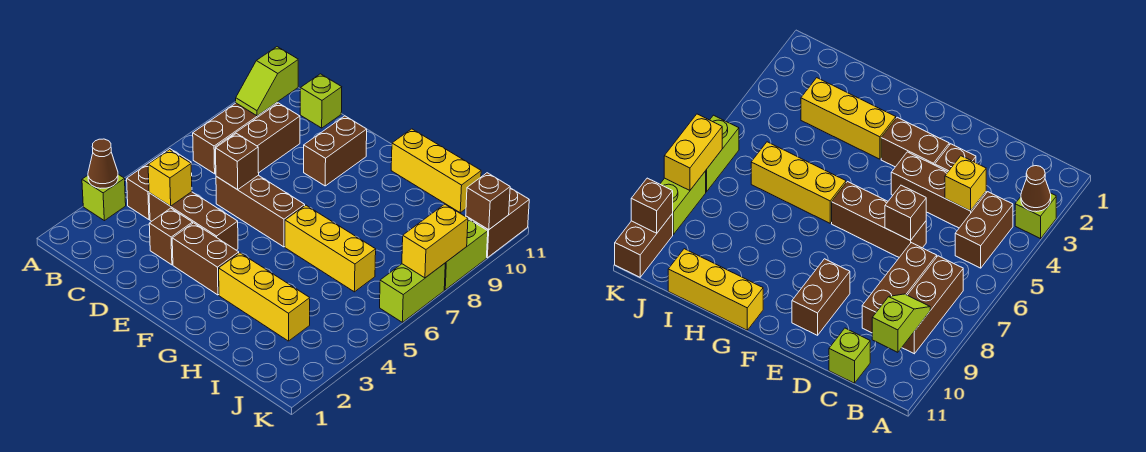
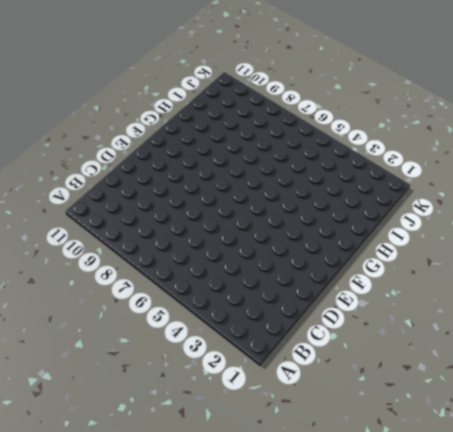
none -> lime 1x1 brick [82,174,126,221]
none -> brown 1x2 brick [127,149,192,220]
none -> brown 1x3 brick [193,103,277,174]

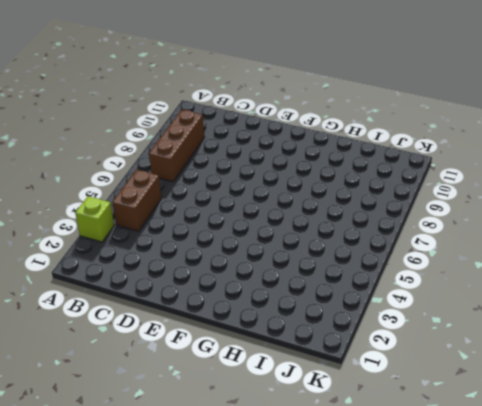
none -> brown 1x3 brick [149,192,238,250]
none -> brown 1x3 brick [215,103,300,173]
none -> lime 1x1 brick [300,74,342,128]

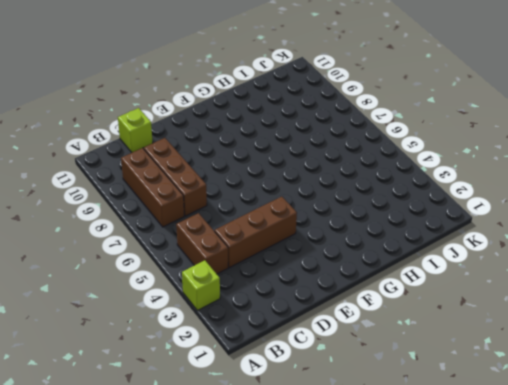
none -> brown 1x1 brick [149,208,193,265]
none -> brown 1x3 brick [216,175,305,247]
none -> brown 1x2 brick [172,223,239,295]

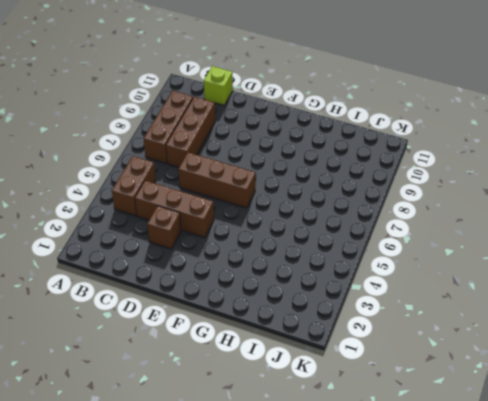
none -> lime 1x1 brick [82,174,126,221]
none -> brown 1x2 brick [172,223,239,295]
none -> brown 1x2 brick [304,116,367,186]

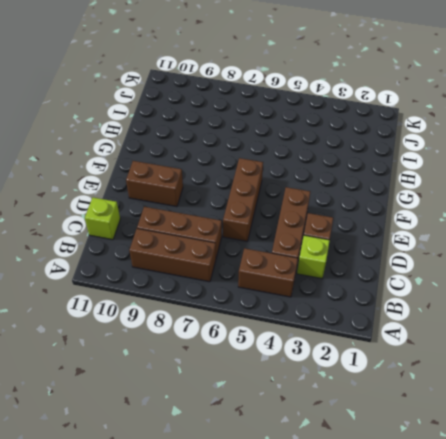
lime 1x1 brick [297,235,330,279] -> lime 1x1 brick moved to [82,174,126,221]
none -> brown 1x2 brick [172,223,239,295]
none -> yellow 1x3 brick [219,253,310,341]
none -> yellow 1x3 brick [285,205,376,292]

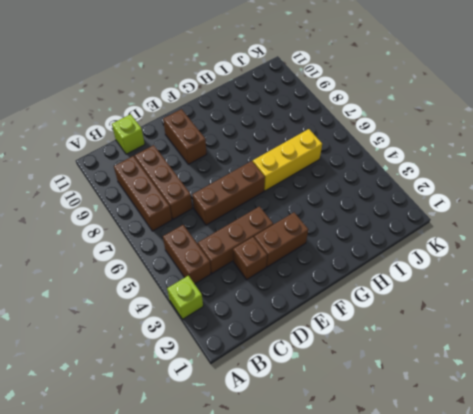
none -> yellow 1x3 brick [219,253,310,341]
none -> yellow 1x3 brick [391,129,481,213]
none -> lime 1x2 brick [380,263,445,322]

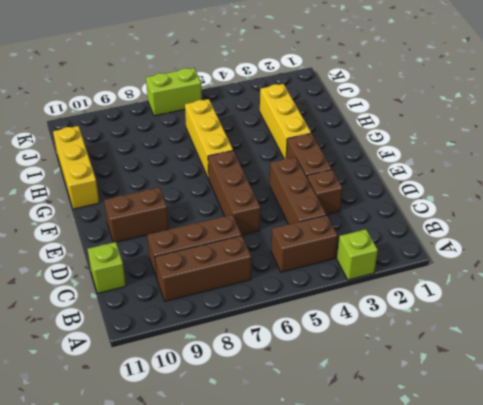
none -> lime 1x2 brick [444,219,488,290]
none -> brown 1x2 brick [466,188,529,258]
none -> brown 1x1 cone [88,139,118,188]

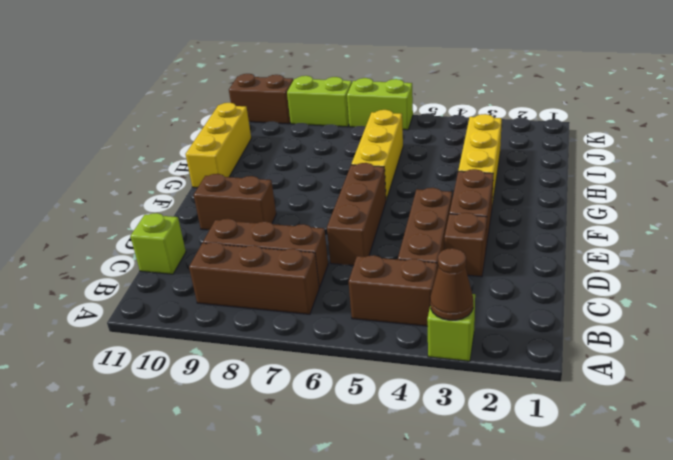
none -> lime 1x2 slope [236,47,298,116]
none -> yellow 1x1 brick [148,150,192,206]
none -> brown 1x1 brick [216,134,259,190]

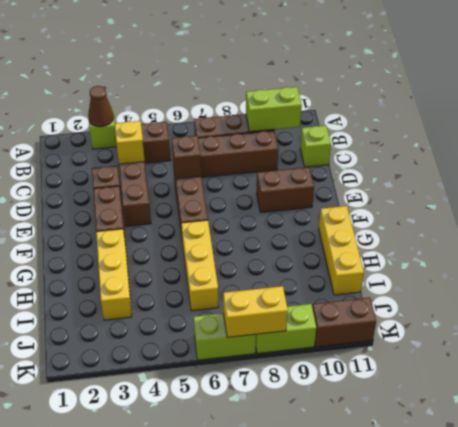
lime 1x2 brick [246,87,302,132] -> lime 1x2 slope [236,47,298,116]
none -> brown 1x1 brick [466,173,510,230]

